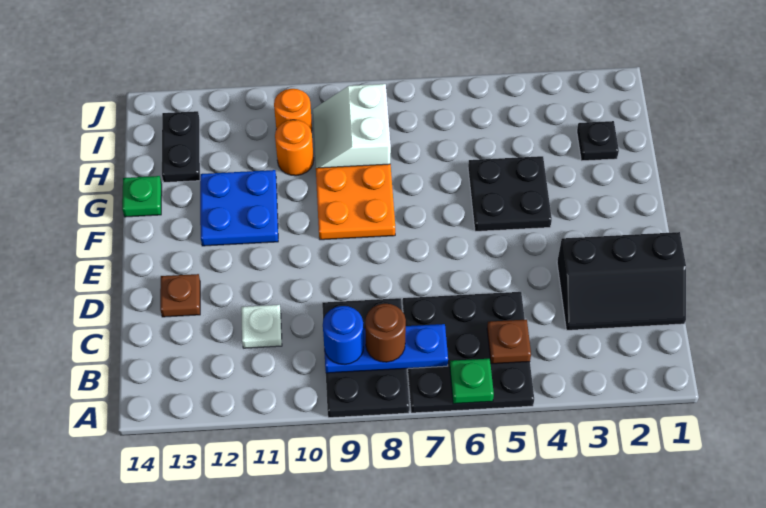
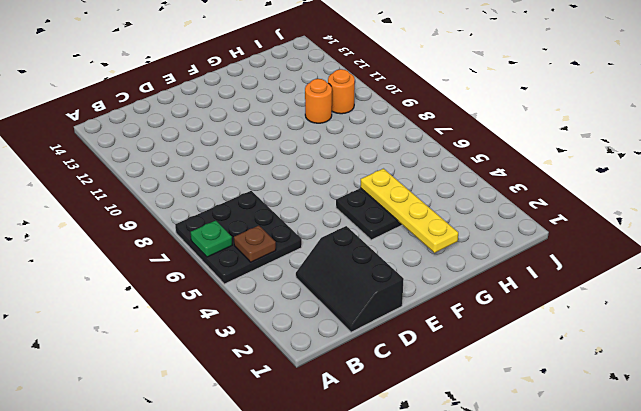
yellow 1x4 plate [360,169,458,253] -> none
none -> black 2x3 plate [322,298,409,418]
none -> white 1x1 plate [241,305,282,348]
none -> brown 1x1 plate [160,274,200,317]

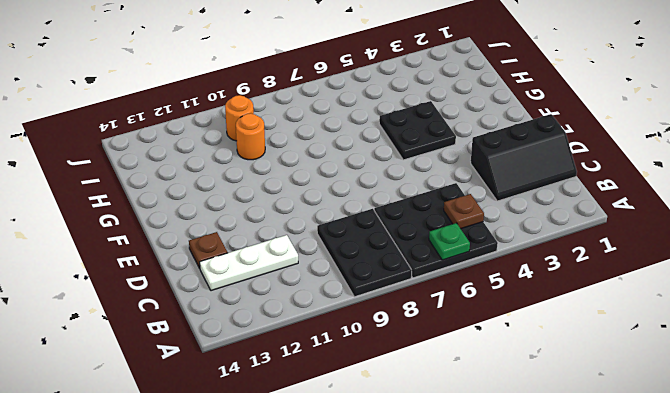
white 1x3 plate [200,235,298,291] -> white 1x1 plate [241,305,282,348]
none -> orange 2x2 plate [316,164,395,240]
none -> blue 2x2 plate [200,170,278,246]
none -> green 1x1 plate [122,176,162,217]

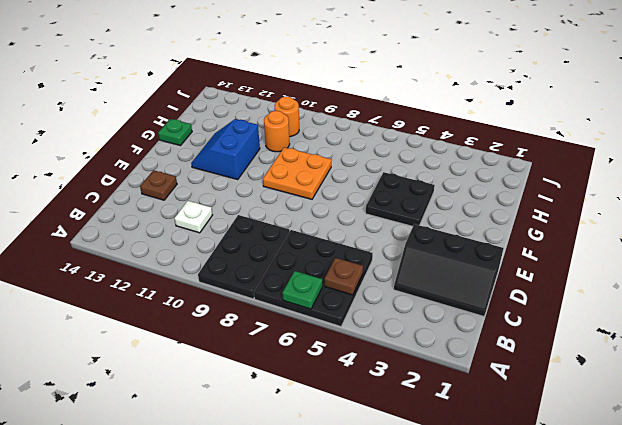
blue 2x2 slope [191,119,260,180] -> blue 2x2 plate [200,170,278,246]
none -> black 1x1 plate [577,121,619,161]
none -> white 2x2 slope [313,84,391,168]
none -> black 1x2 plate [162,111,200,182]

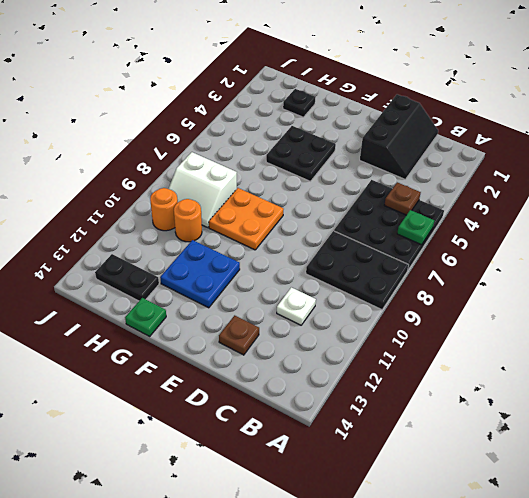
none -> blue 1x3 plate [324,324,448,373]
none -> brown 1x1 round brick [365,304,406,362]
none -> blue 1x1 round brick [323,306,364,365]

